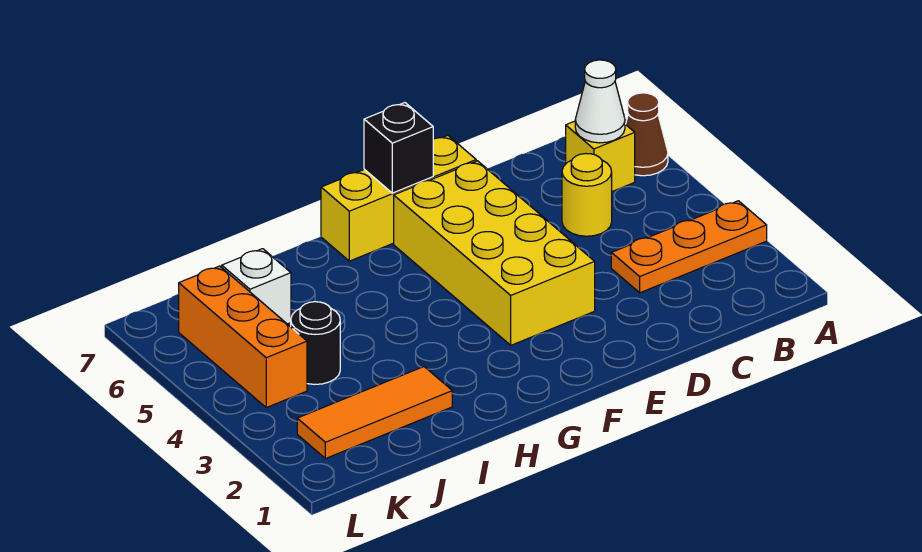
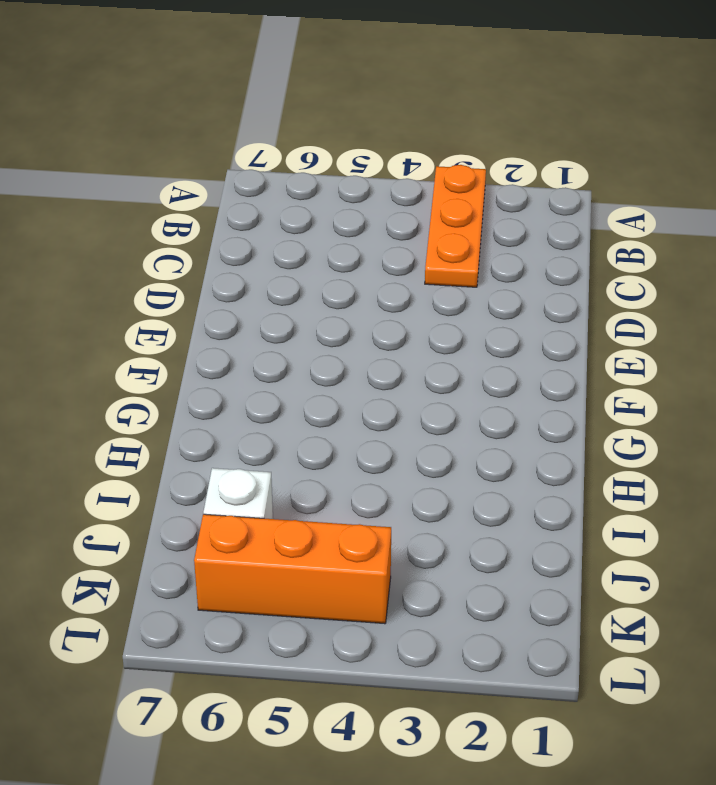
none -> brown 1x1 cone [626,93,668,176]
none -> yellow 1x1 brick [566,121,635,191]
none -> yellow 1x1 round brick [562,153,612,236]

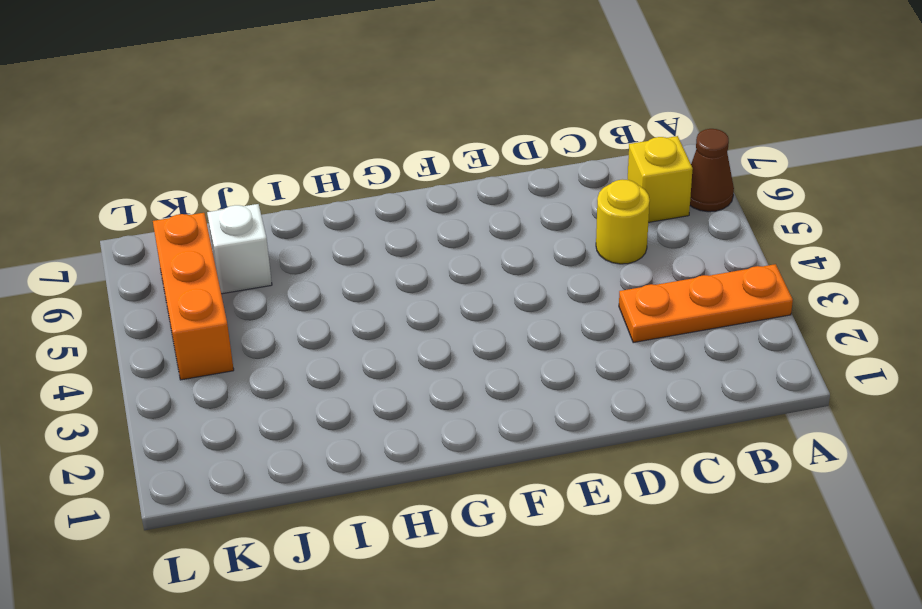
none -> yellow 2x4 brick [394,161,595,345]
none -> yellow 1x3 brick [321,136,476,261]
none -> orange 1x3 tile [297,367,452,459]

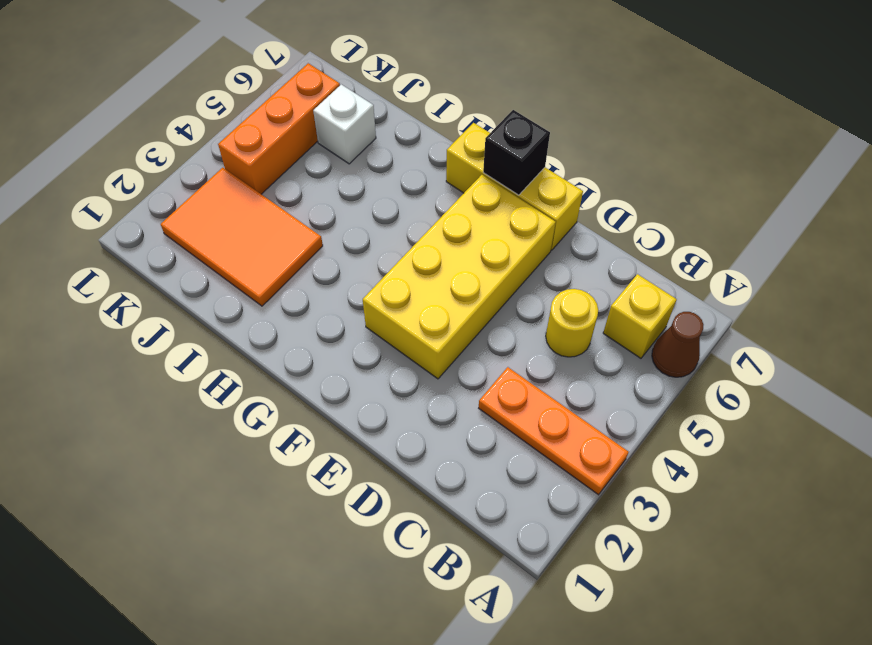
orange 2x3 tile [161,168,323,306] -> orange 1x3 tile [297,367,452,459]
none -> black 1x1 round brick [291,302,340,384]
none -> white 1x1 cone [575,60,625,143]

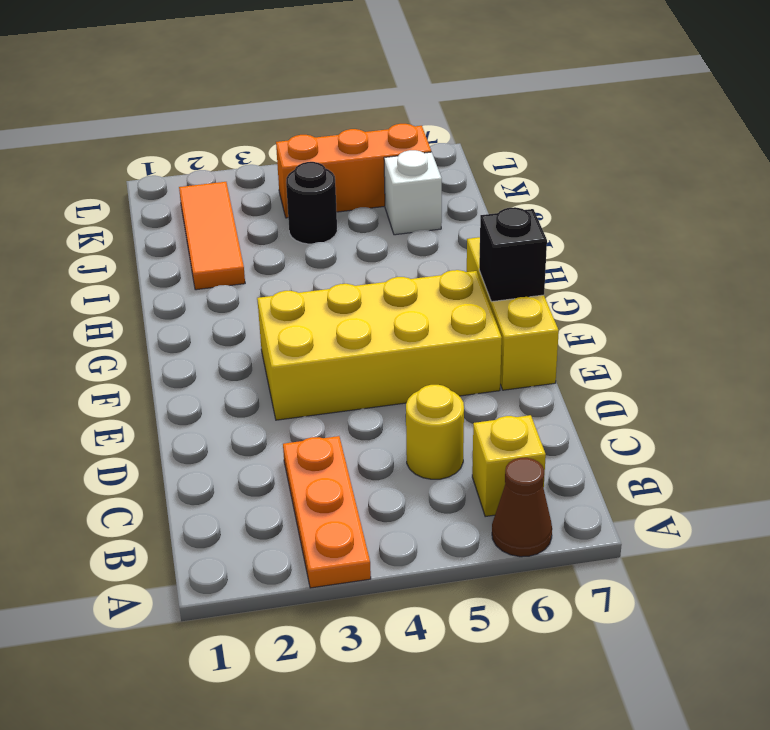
none -> white 1x1 cone [575,60,625,143]

